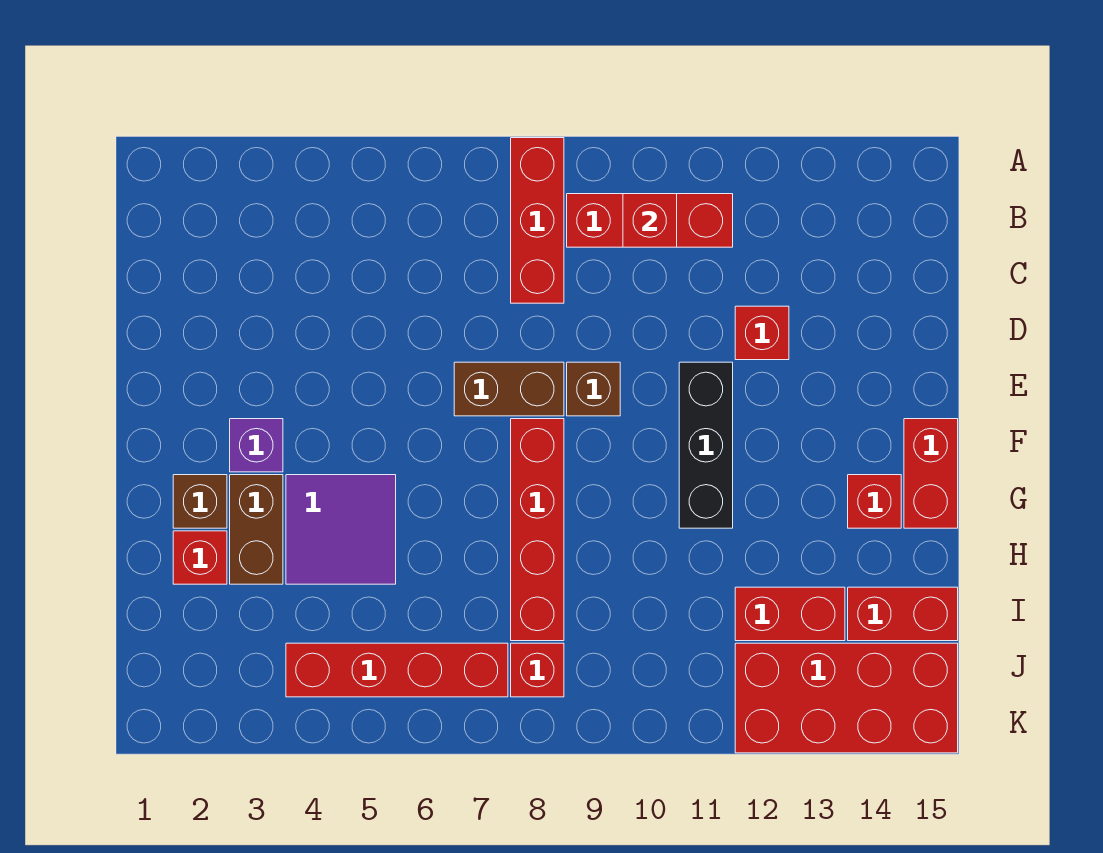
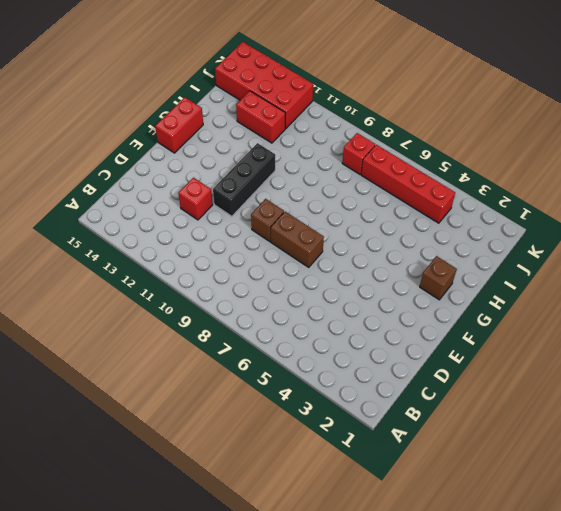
none -> red 1x3 brick [511,138,564,303]
none -> red 1x3 brick [567,194,733,247]
none -> purple 1x1 brick [230,419,283,472]

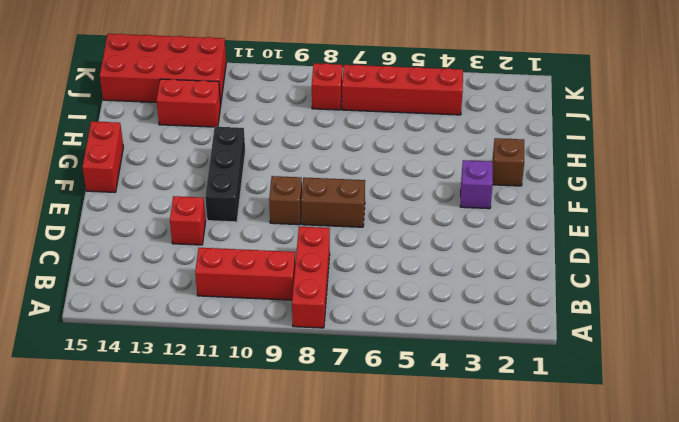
none -> red 1x4 brick [511,419,564,641]
none -> brown 1x2 brick [230,475,283,584]
none -> purple 2x2 tile [286,475,396,584]

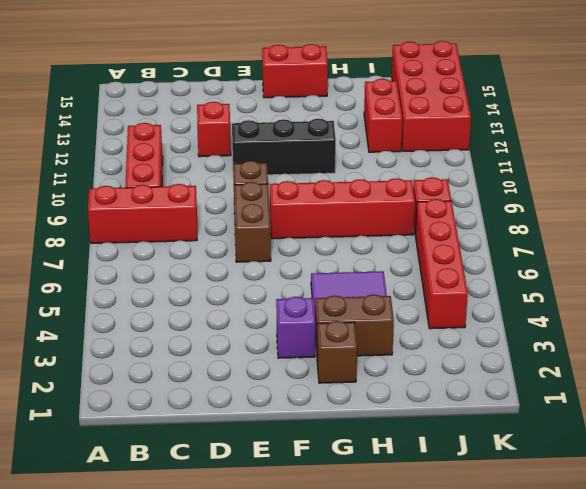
none -> red 1x1 brick [848,475,901,528]
none -> red 1x1 brick [173,531,227,584]
none -> red 1x2 brick [848,587,958,641]

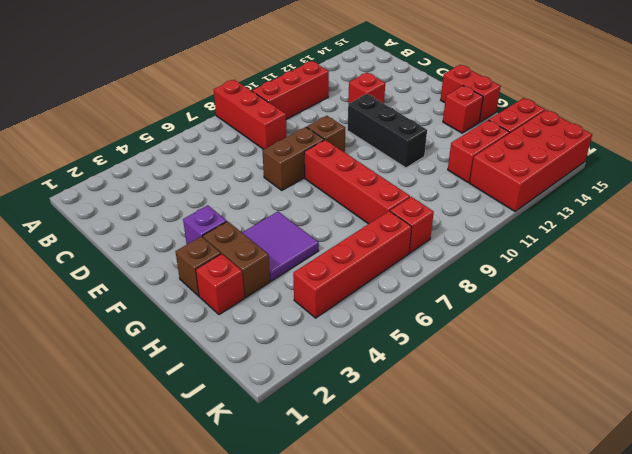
none -> red 1x1 brick [623,194,677,247]

